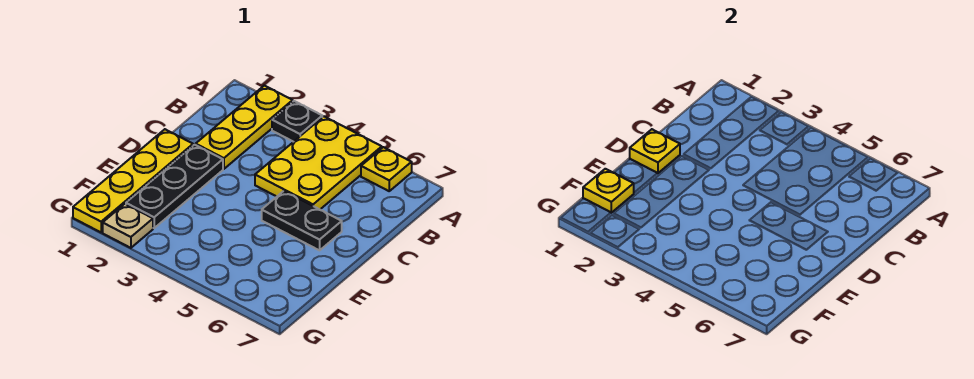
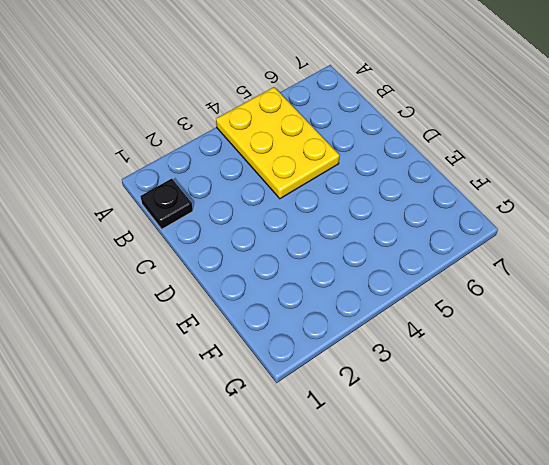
black 1x1 plate [141,179,193,229] -> black 1x1 plate moved to [272,101,322,142]
none -> yellow 1x3 plate [196,85,293,169]
none -> yellow 1x1 plate [361,147,412,191]

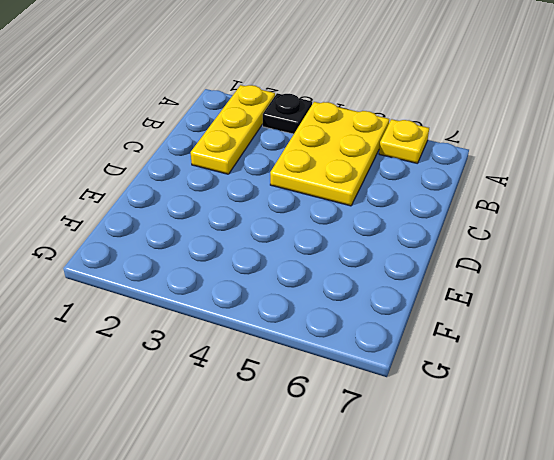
none -> yellow 1x4 plate [73,129,193,232]
none -> black 1x3 plate [126,145,223,228]

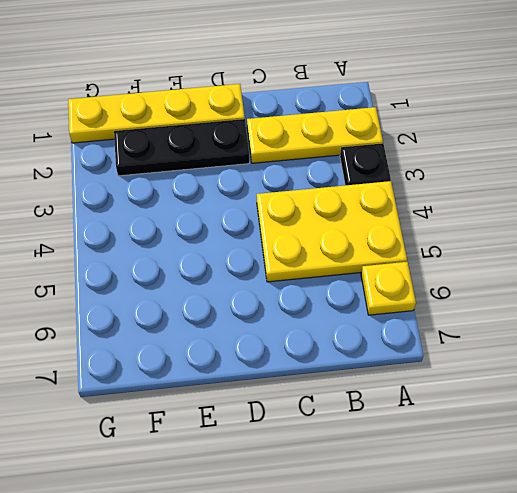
none -> black 1x2 plate [262,191,342,250]
none -> tan 1x1 plate [103,204,153,248]

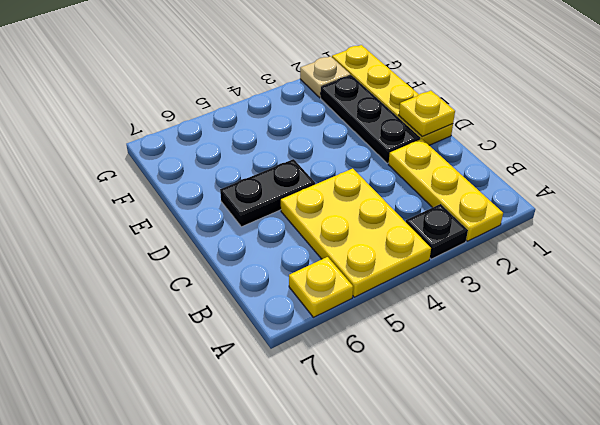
none -> yellow 1x1 plate [583,169,634,213]

